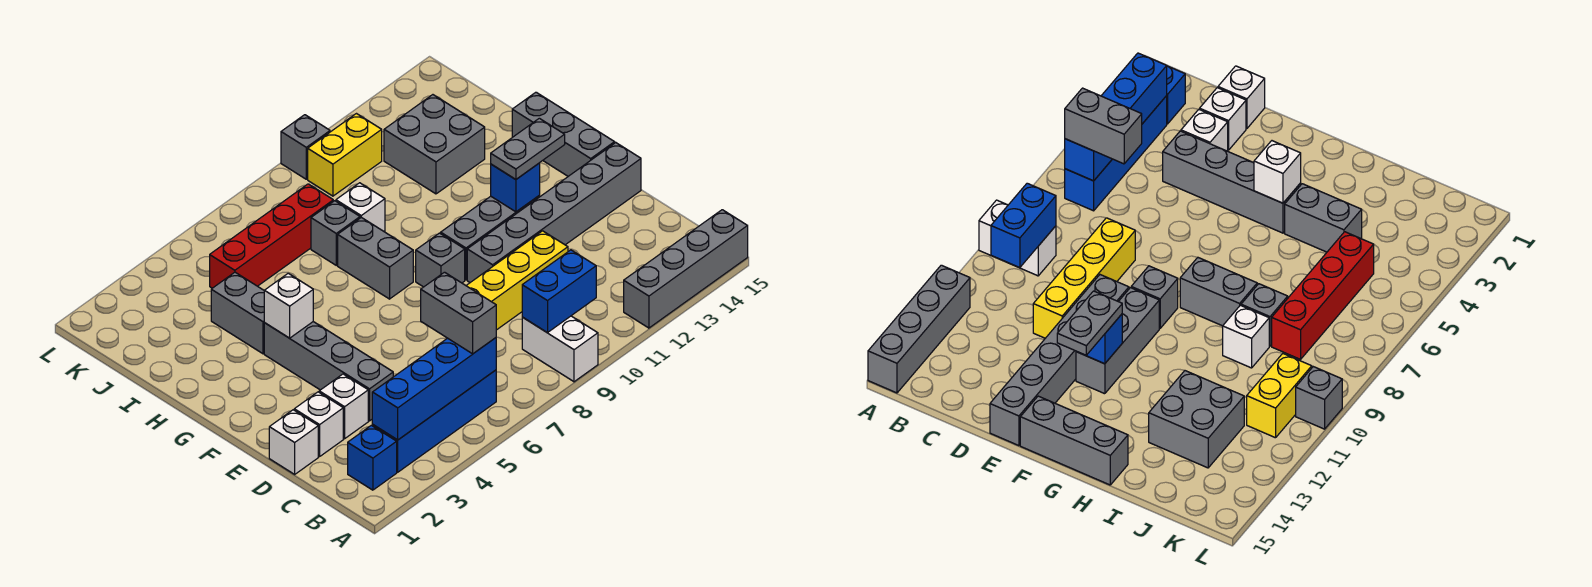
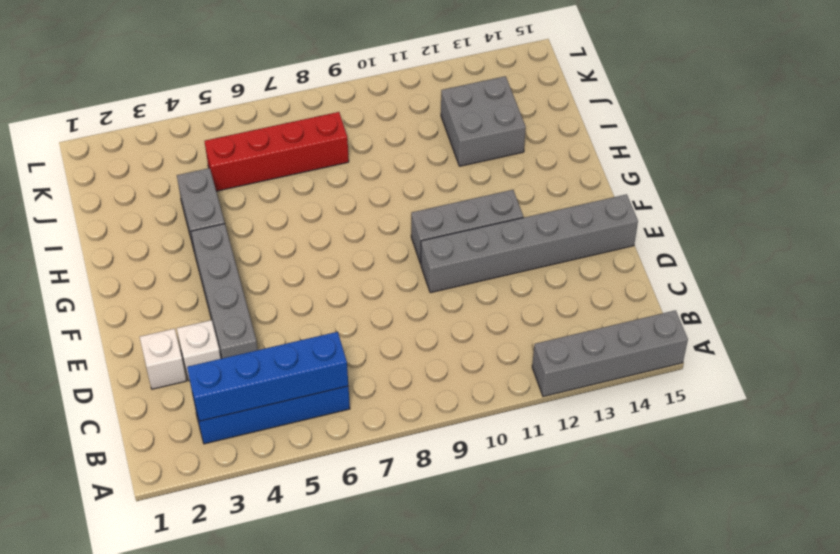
none -> white 1x2 brick [522,316,598,382]
none -> blue 1x1 brick [348,425,397,490]
none -> white 1x1 brick [269,410,318,474]

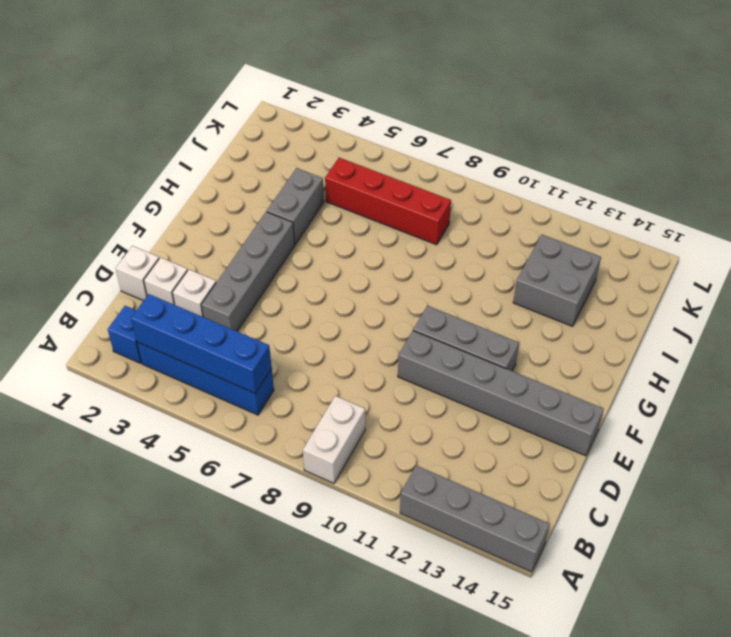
none -> yellow 1x4 brick [466,231,568,330]
none -> grey 1x1 brick [416,233,465,287]
none -> grey 1x3 brick [512,92,615,176]

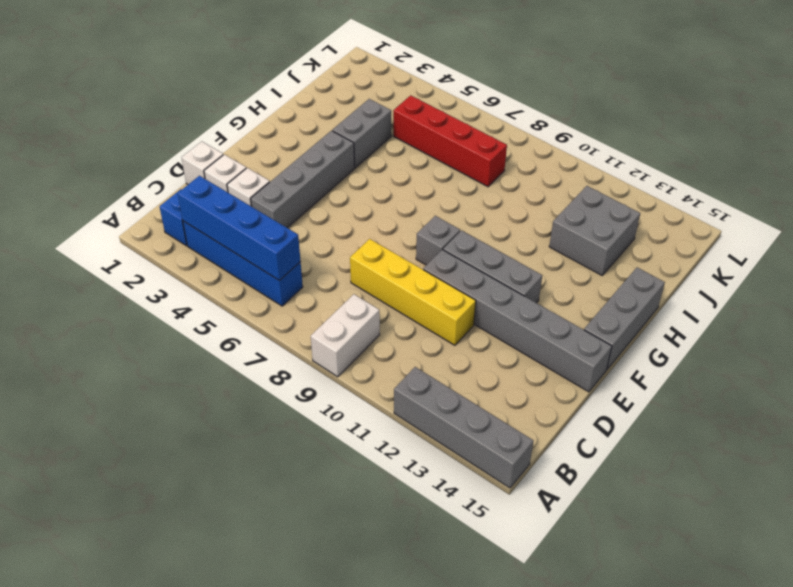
none -> grey 1x2 brick [338,217,413,299]
none -> grey 1x1 brick [311,201,360,265]
none -> white 1x1 brick [336,183,385,231]

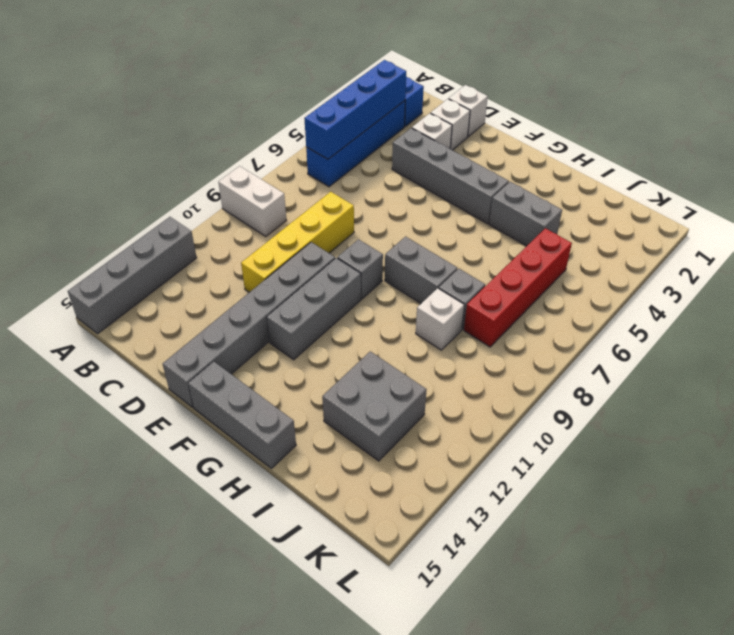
none -> yellow 1x2 brick [308,114,382,196]
none -> grey 1x1 brick [281,115,330,179]
none -> blue 1x2 brick [522,250,596,333]

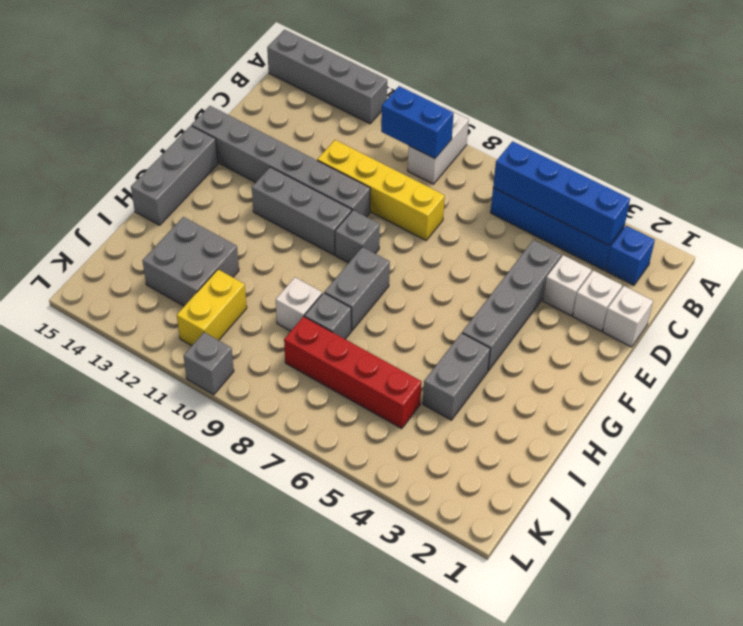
yellow 1x2 brick [177,270,247,346] -> yellow 1x2 brick turned to [308,114,382,196]
none -> blue 1x1 brick [491,163,540,212]
none -> white 1x1 brick [264,273,313,338]
none -> grey 1x2 brick [421,272,496,354]

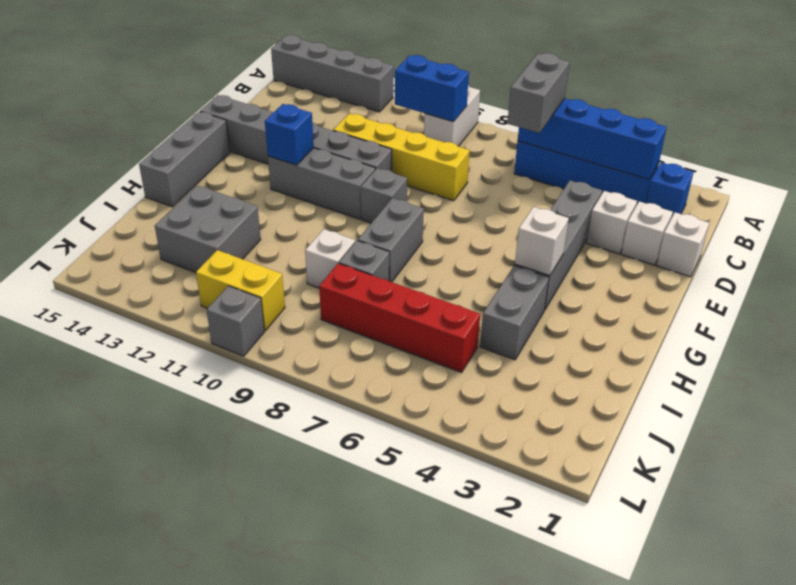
none -> grey 1x2 plate [491,118,565,179]

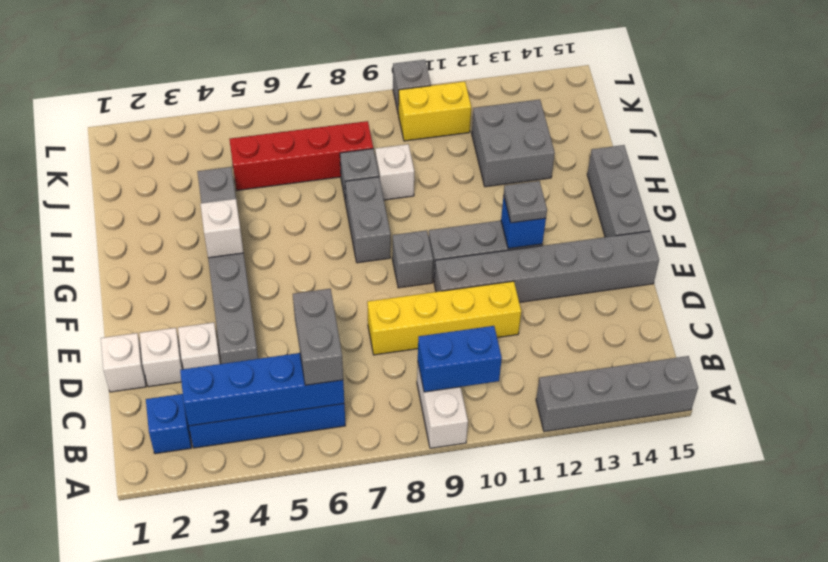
grey 1x1 plate [504,181,547,223] -> grey 1x2 plate [491,118,565,179]

